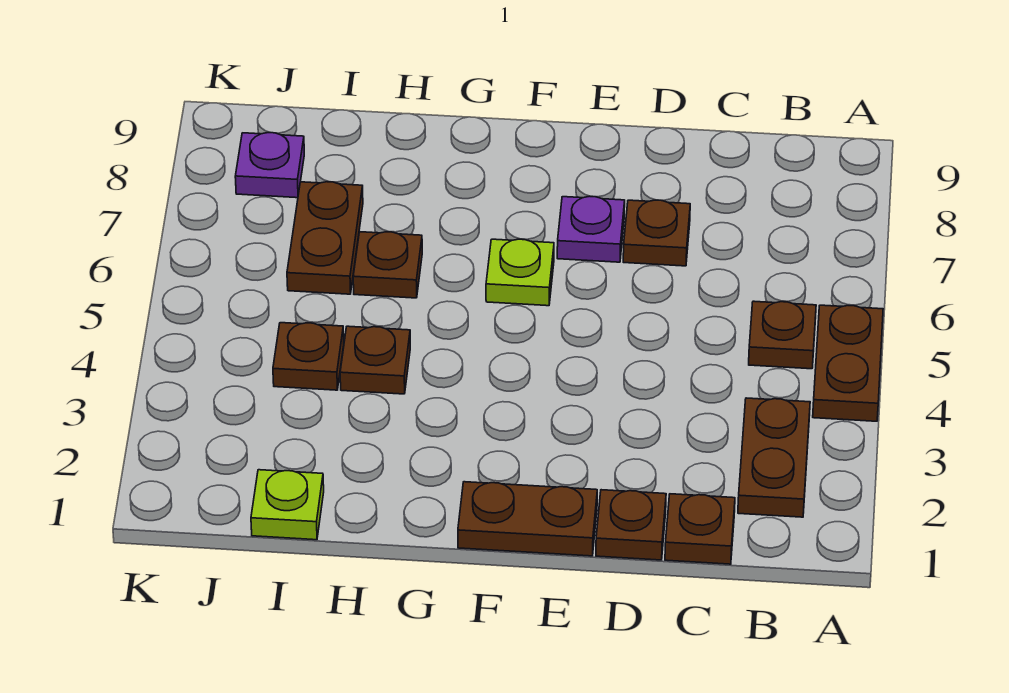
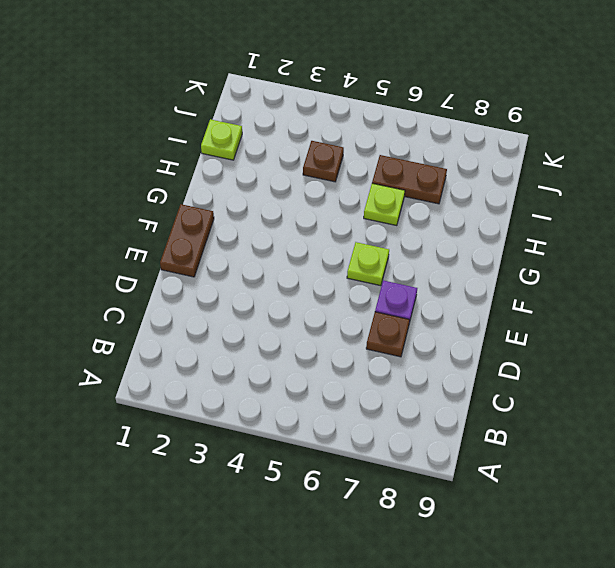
lime 1x1 plate [364,183,405,226] -> brown 1x1 plate [353,232,422,298]
none -> brown 1x2 plate [813,305,883,421]
none -> brown 1x2 plate [738,398,810,517]
none -> brown 1x1 plate [749,301,816,369]

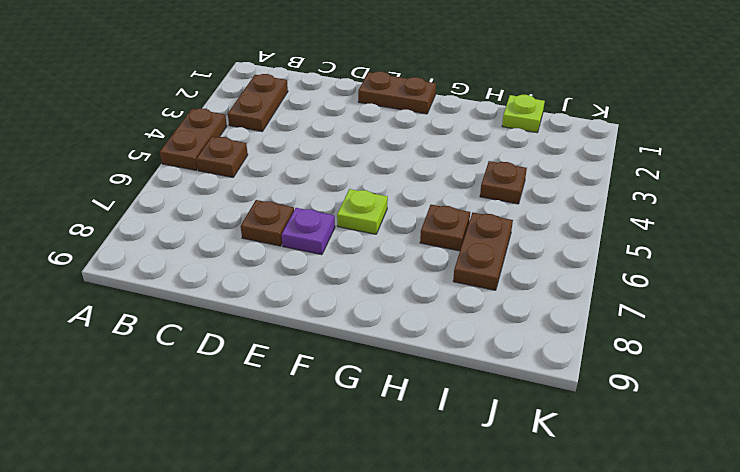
none -> brown 1x1 plate [665,494,735,564]
none -> brown 1x1 plate [596,490,666,560]
none -> brown 1x1 plate [340,326,410,394]

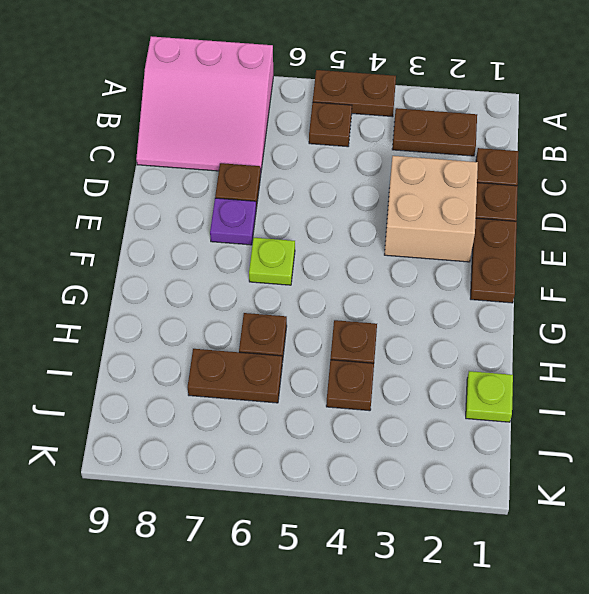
pink 3x3 slope [136,36,273,171] -> none
tan 2x2 brick [384,156,478,262] -> none
none -> purple 1x1 plate [235,133,304,198]

